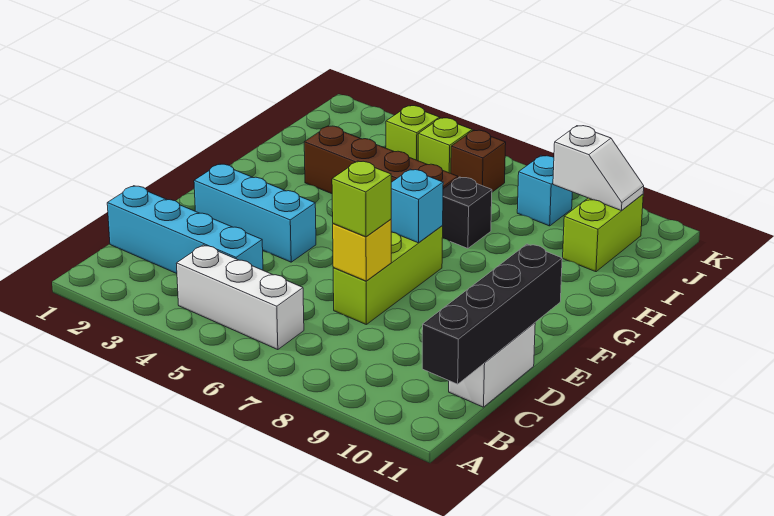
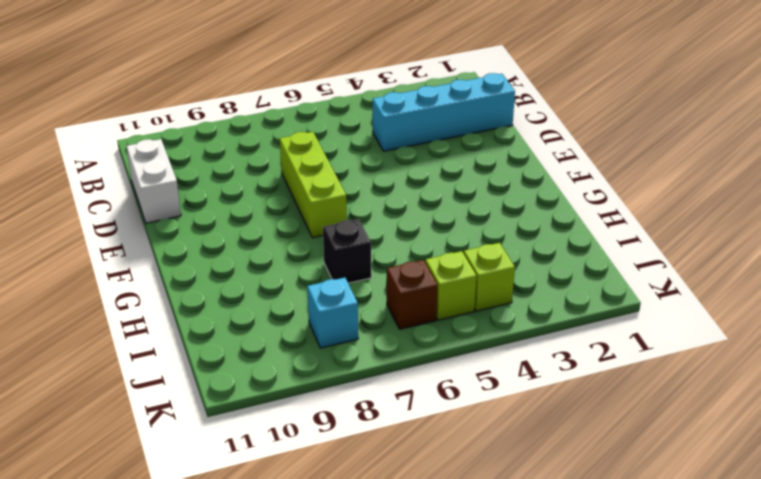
none -> white 1x3 brick [176,245,304,350]
none -> cyan 1x3 brick [194,164,316,262]
none -> brown 1x4 brick [304,126,458,194]

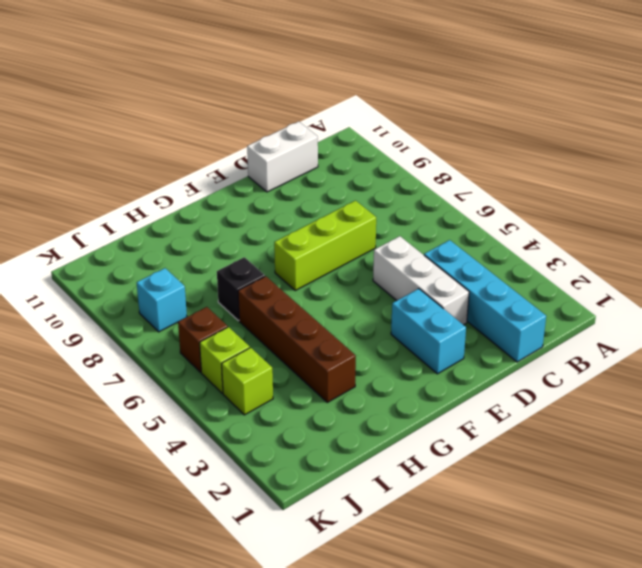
white 1x3 brick [373,236,469,325] -> white 1x3 brick moved to [176,245,304,350]
cyan 1x2 brick [391,289,466,374] -> cyan 1x3 brick [194,164,316,262]
none -> lime 1x2 brick [563,194,643,272]
none -> black 1x4 brick [422,244,562,384]
none -> yellow 1x1 brick [333,219,391,281]

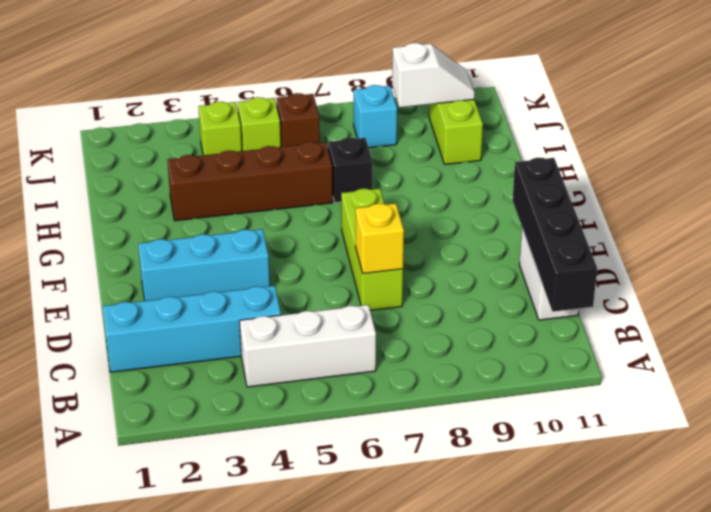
none -> cyan 1x1 brick [391,169,443,243]
none -> lime 1x1 brick [332,161,391,237]

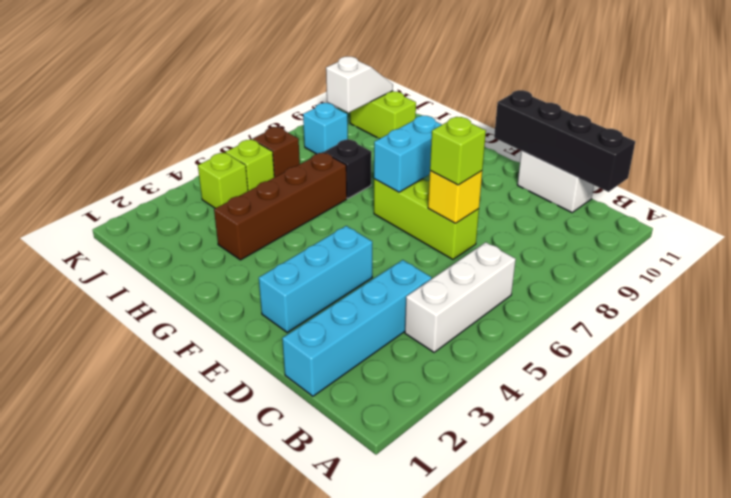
cyan 1x2 brick [374,116,442,192] -> cyan 1x1 brick [391,169,443,243]

